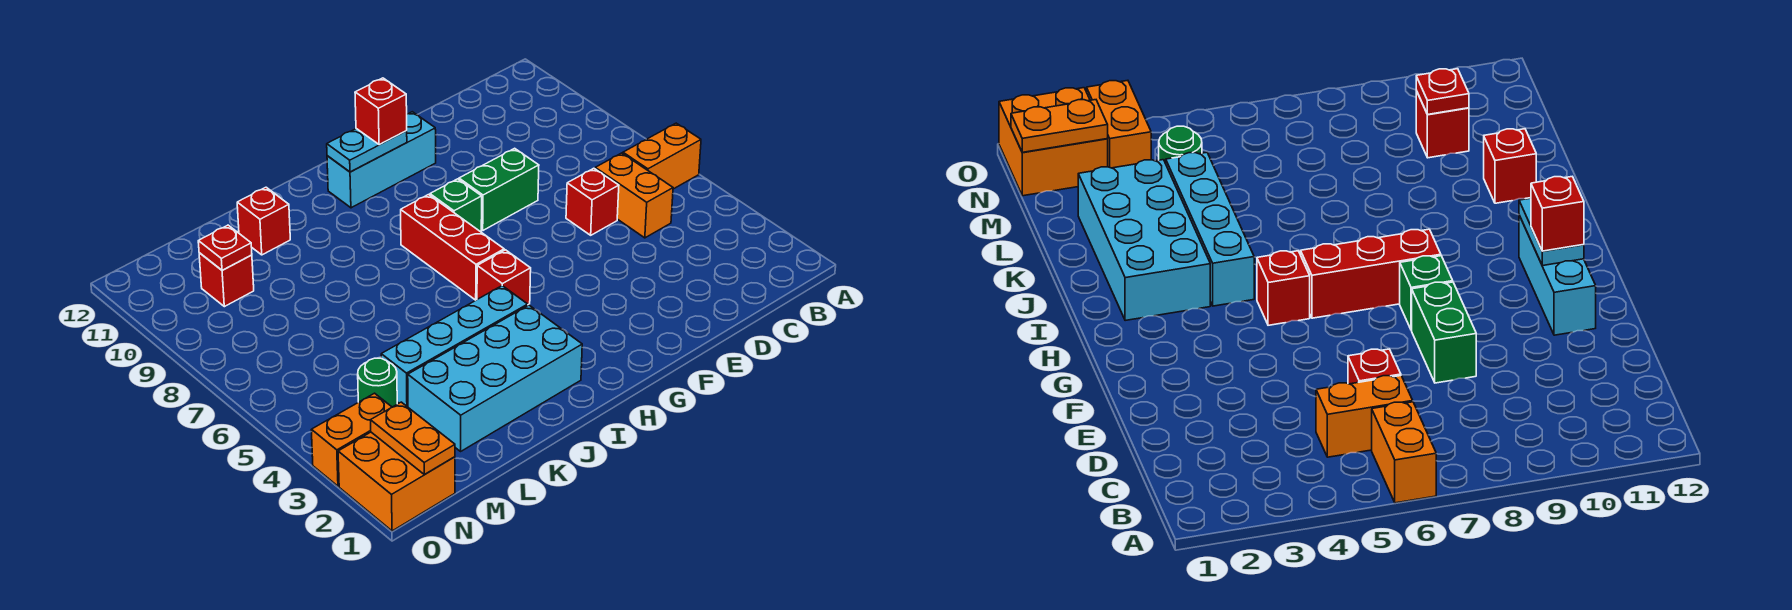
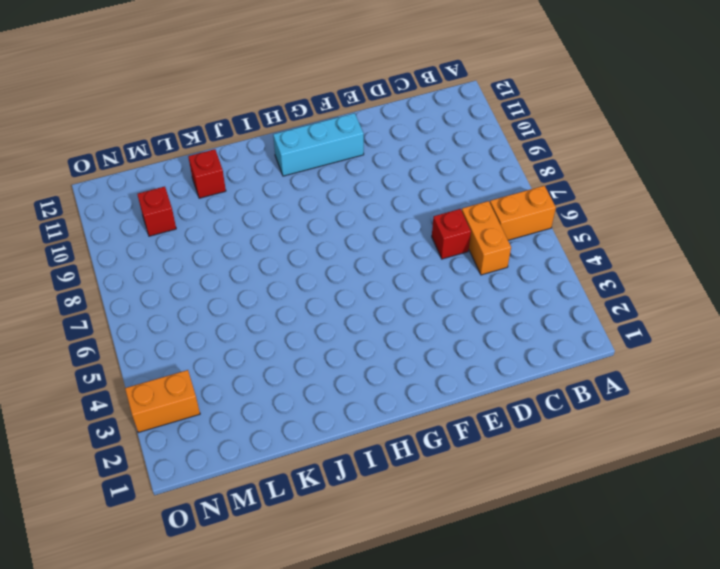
none -> green 1x2 brick [459,148,539,230]
none -> green 1x1 brick [430,179,482,232]
none -> red 1x1 brick [477,250,531,304]

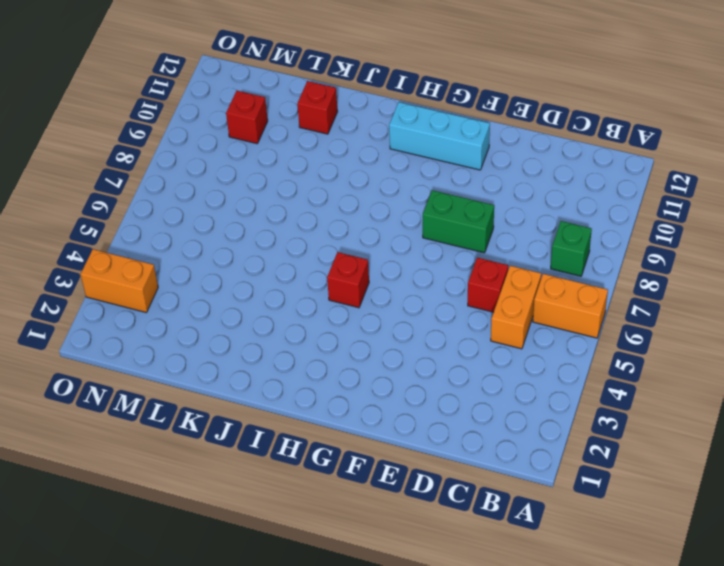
green 1x1 brick [551,221,592,276] -> green 1x1 brick moved to [430,179,482,232]
none -> red 1x3 brick [401,195,504,300]
none -> cyan 2x4 brick [408,305,582,451]
none -> cyan 1x4 brick [381,286,528,407]

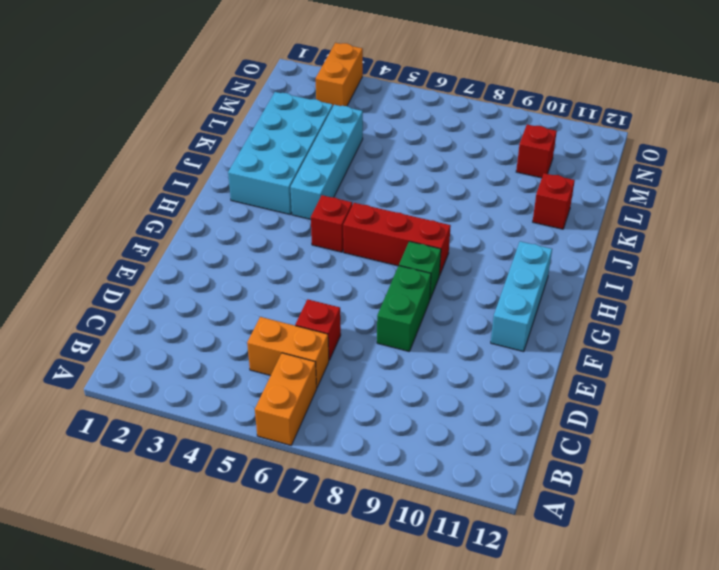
none -> green 1x1 round brick [358,358,397,407]
none -> orange 2x2 brick [338,432,455,531]
none -> cyan 1x2 plate [327,129,407,172]

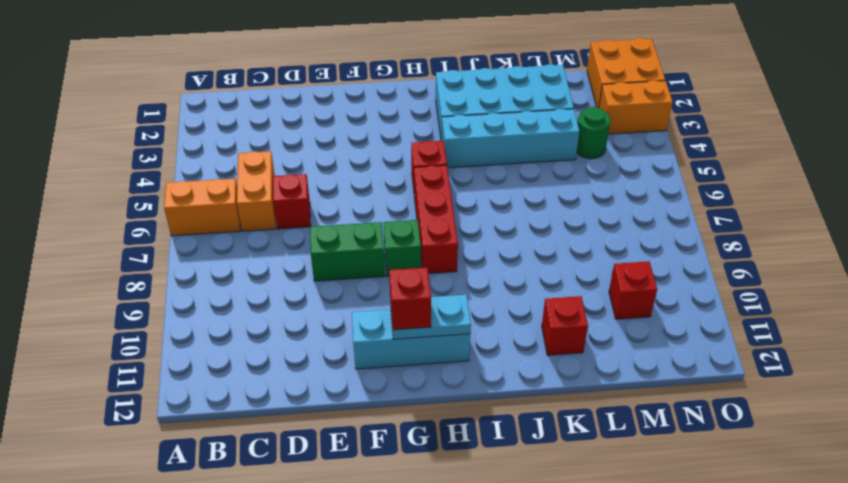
none -> red 1x1 plate [198,225,252,270]
none -> orange 1x2 plate [371,402,455,475]

